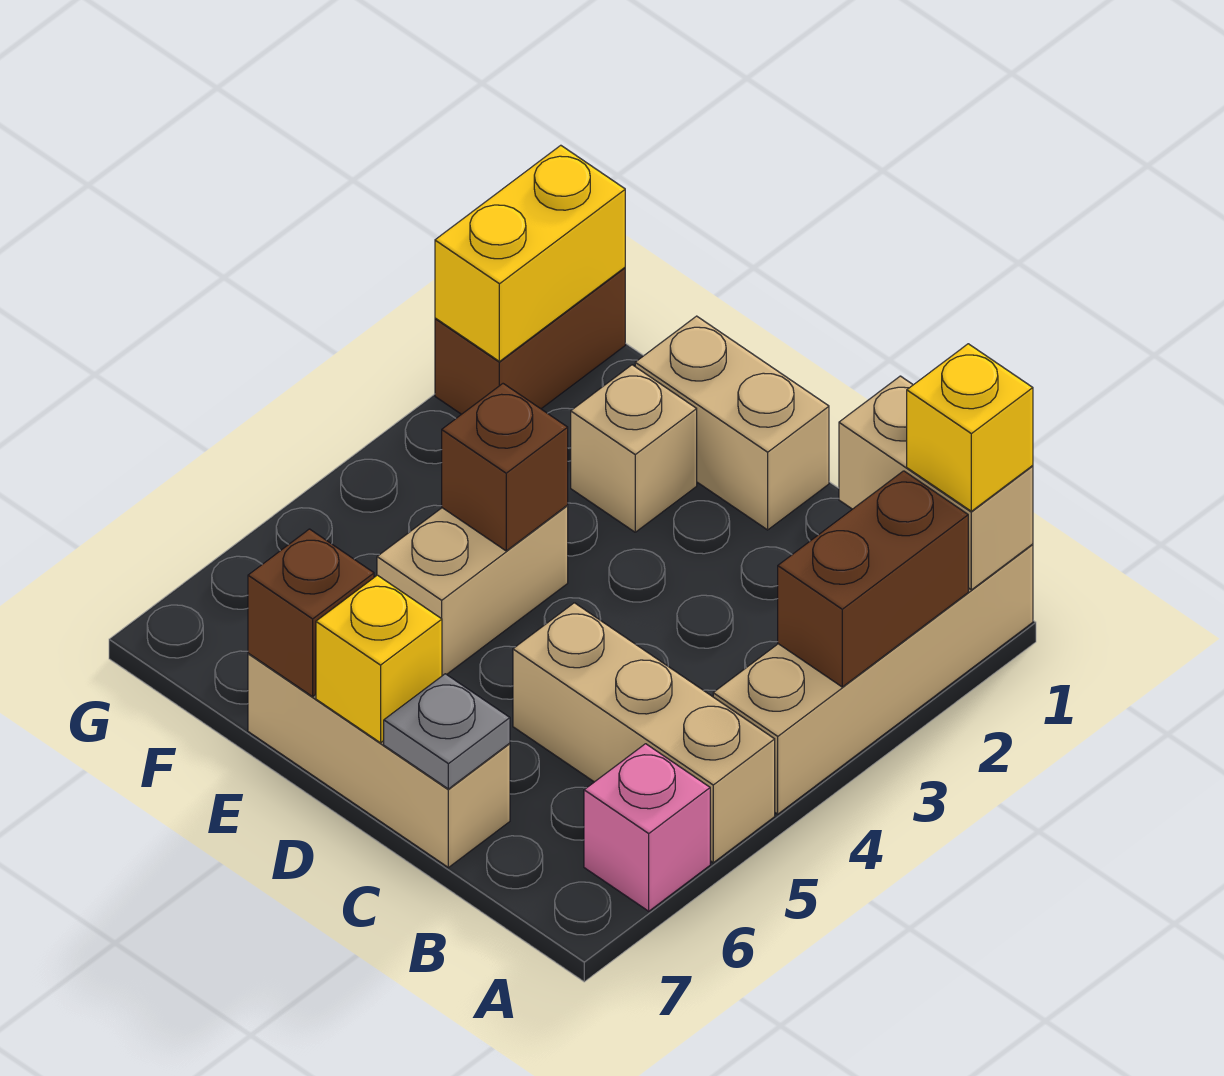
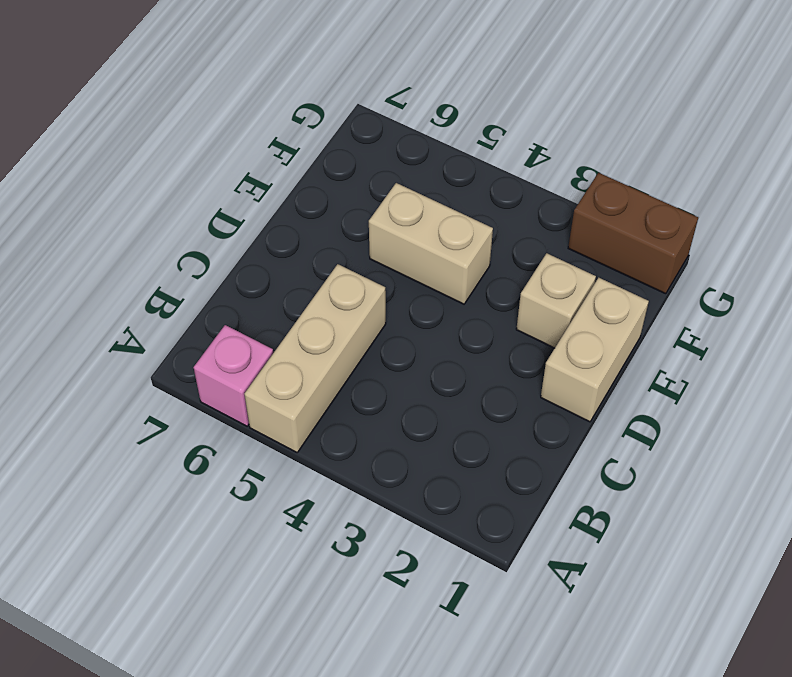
none -> tan 1x4 brick [713,544,1033,814]
none -> tan 1x3 brick [248,653,510,867]
none -> tan 1x2 brick [839,376,1033,590]

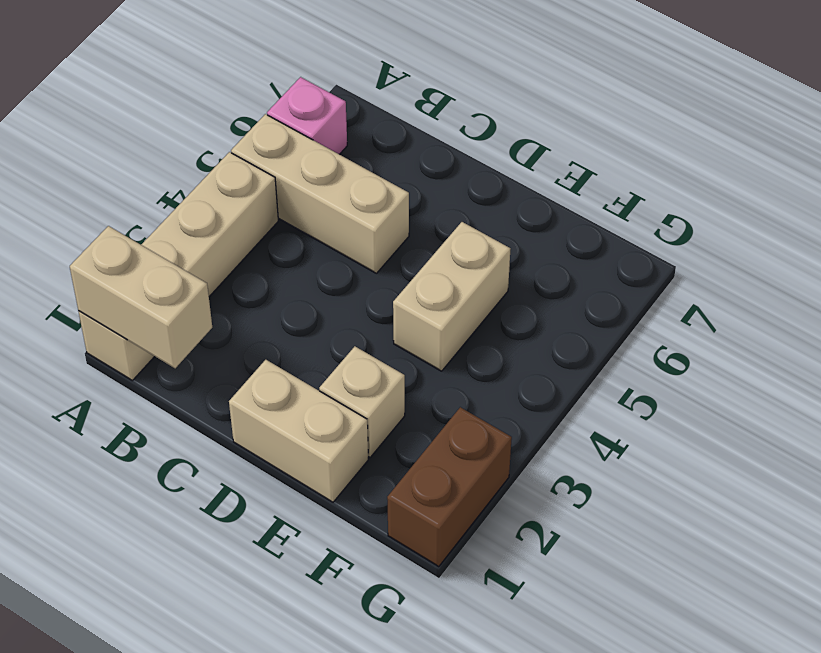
none -> tan 1x3 brick [248,653,510,867]
none -> brown 1x2 brick [778,471,968,687]
none -> grey 1x1 plate [384,674,510,789]

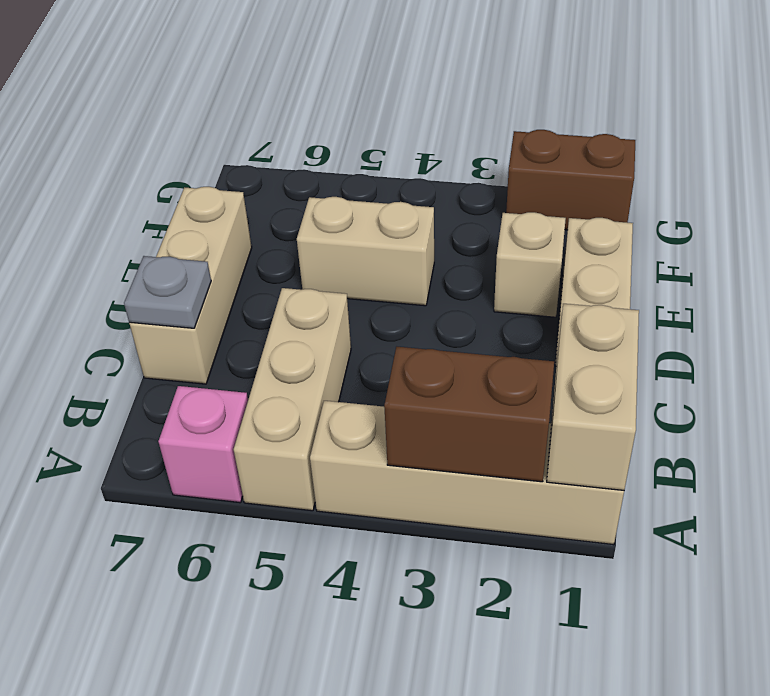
none -> yellow 1x1 brick [316,575,442,743]
none -> brown 1x1 brick [442,384,568,551]
none -> brown 1x1 brick [248,529,374,697]

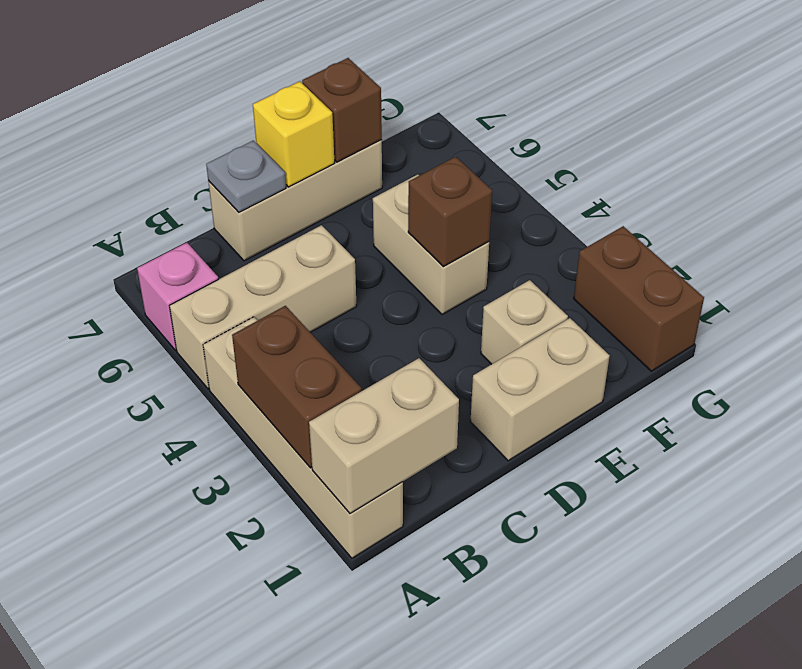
none -> yellow 1x2 brick [435,145,625,361]
none -> yellow 1x1 brick [907,344,1033,511]

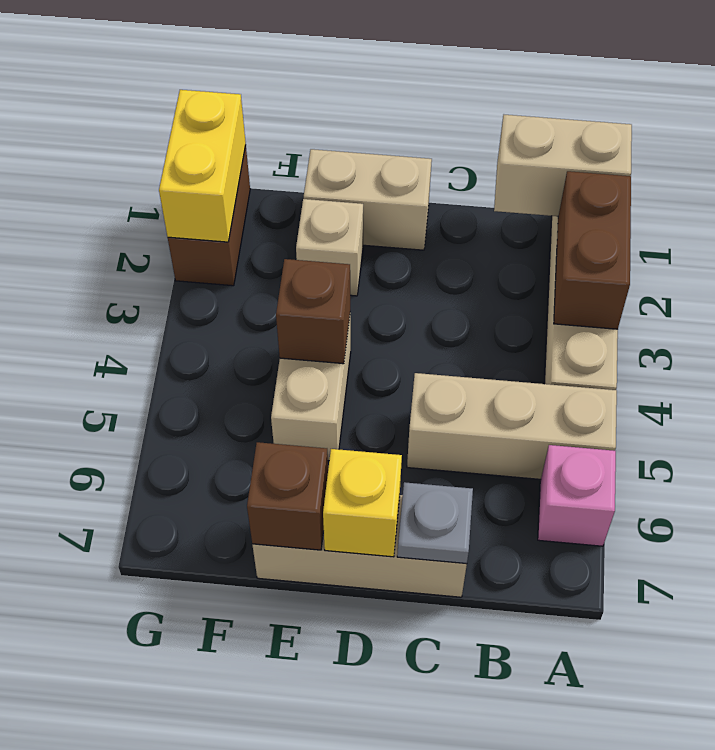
none -> yellow 1x1 brick [907,344,1033,511]

